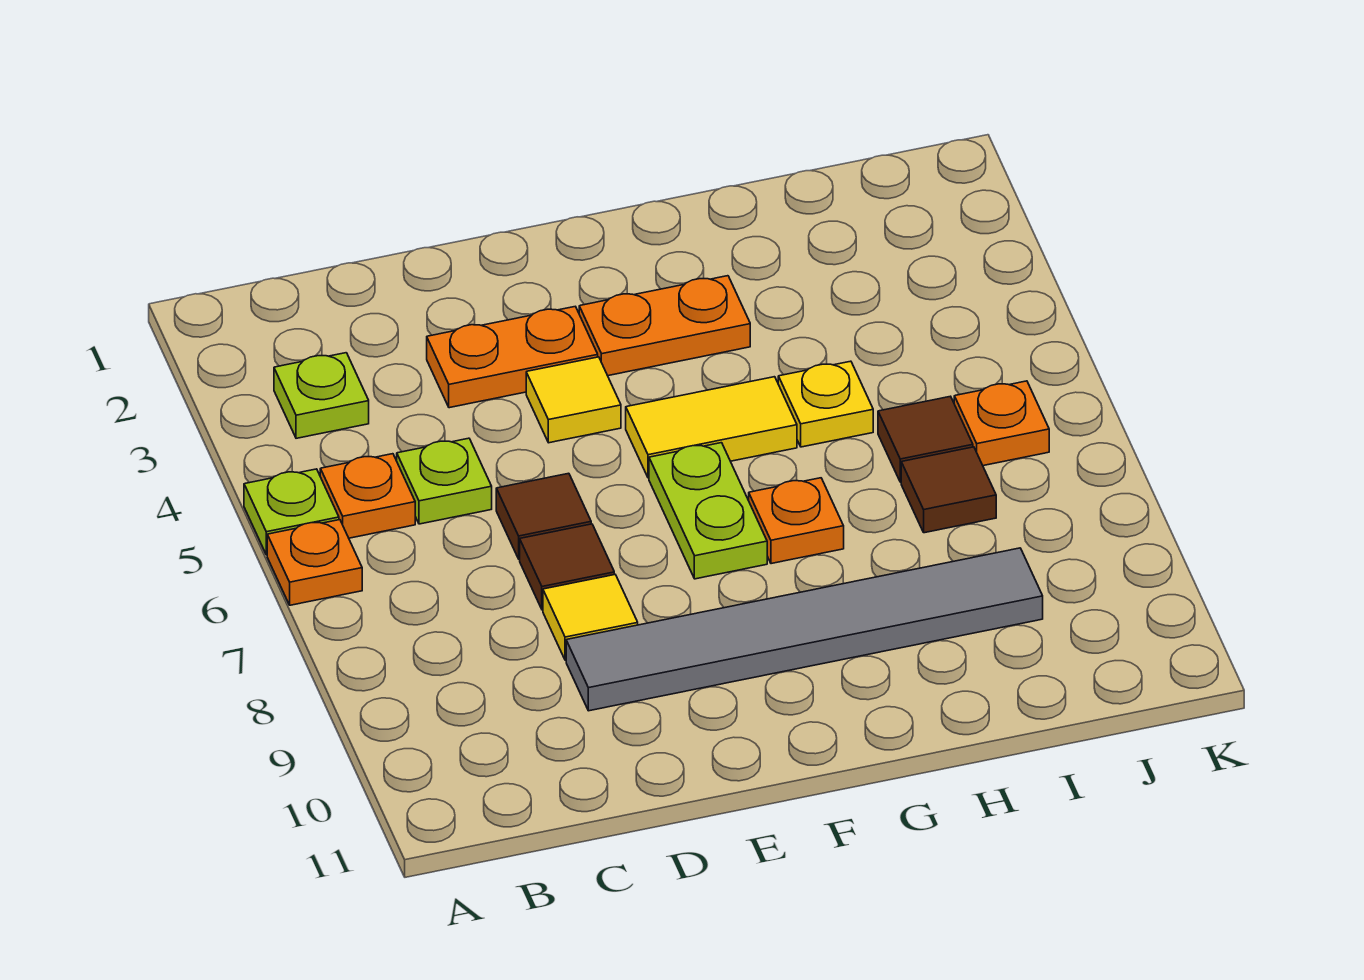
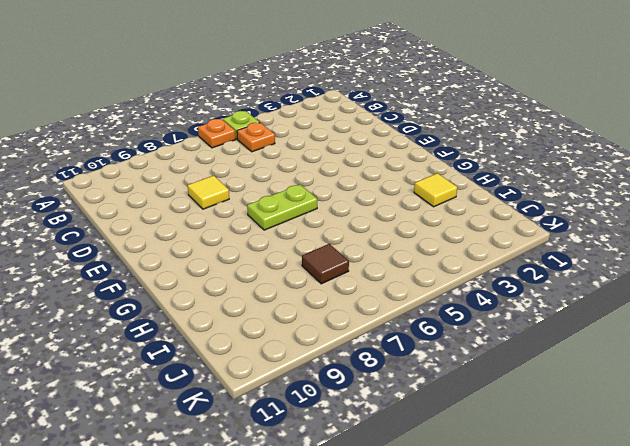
yellow 1x1 tile [414,173,457,207] -> yellow 1x1 tile moved to [526,357,621,443]
none -> lime 1x1 plate [274,353,369,438]
none -> lime 1x1 plate [397,438,492,524]
none -> orange 1x2 plate [427,306,598,408]

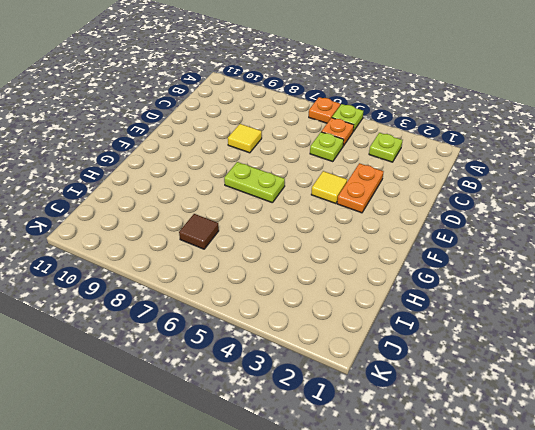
none -> brown 1x1 tile [496,473,591,559]
none -> brown 1x1 tile [520,524,614,610]
none -> grey 1x6 tile [566,548,1043,711]

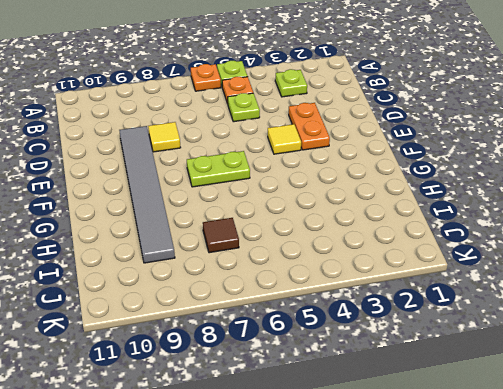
none -> brown 1x1 tile [496,473,591,559]
none -> brown 1x1 tile [520,524,614,610]
none -> orange 1x2 plate [579,276,750,376]

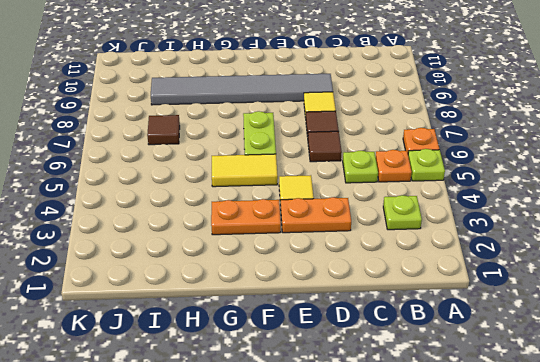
none -> orange 1x1 plate [749,478,844,564]
none -> yellow 1x1 plate [778,361,873,447]
none -> brown 1x1 tile [878,396,973,482]

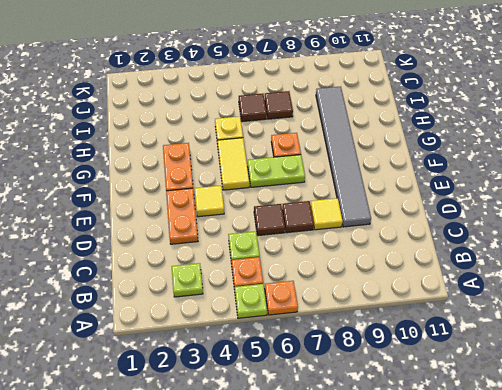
none -> orange 1x1 plate [954,381,1049,466]

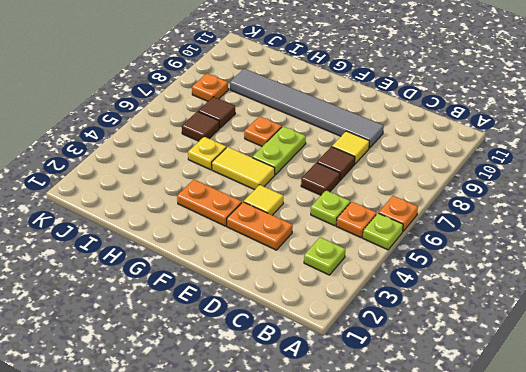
orange 1x1 plate [192,73,228,101] -> orange 1x1 plate moved to [954,381,1049,466]

